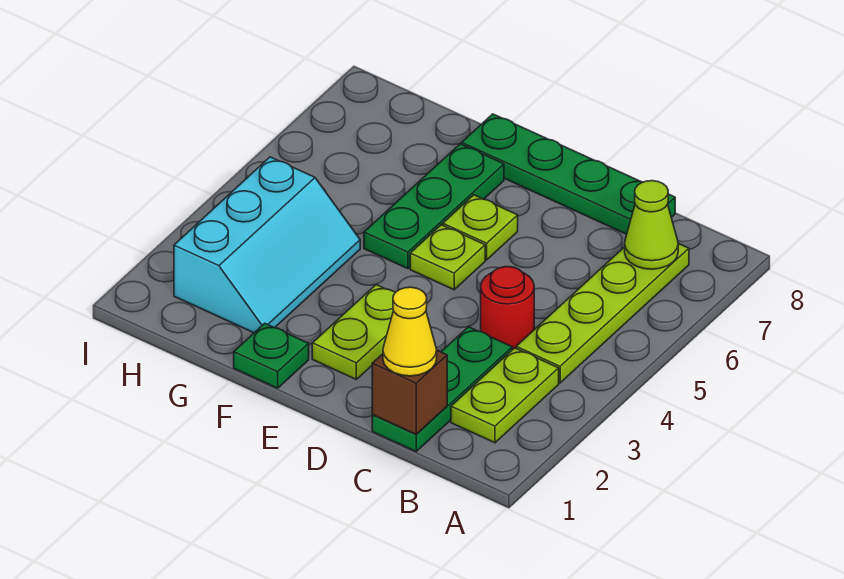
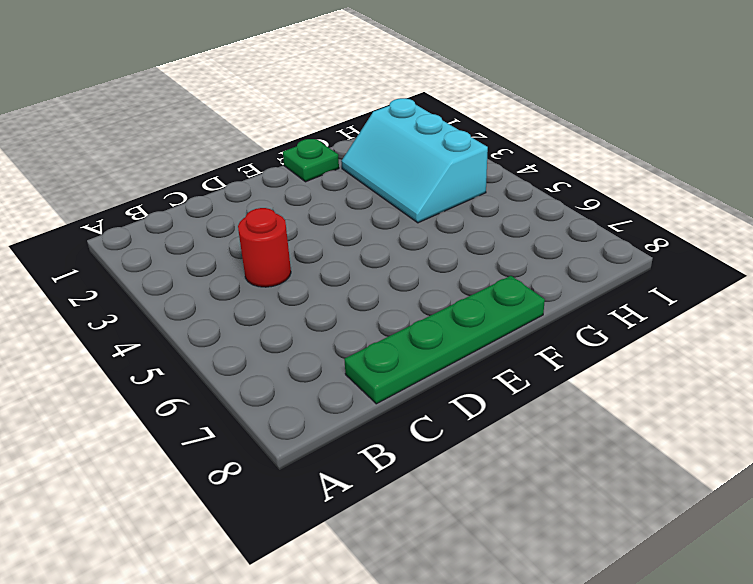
none -> lime 1x2 plate [451,348,559,443]
none -> lime 1x4 plate [516,243,689,383]
none -> green 1x3 plate [372,327,512,451]

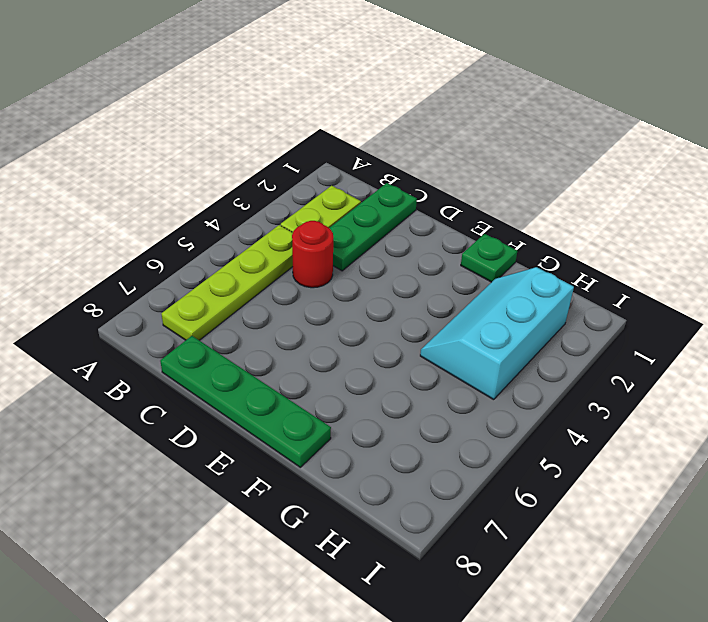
none -> lime 1x2 plate [312,285,395,379]
none -> lime 1x1 plate [410,225,485,290]
none -> lime 1x1 plate [443,195,518,260]

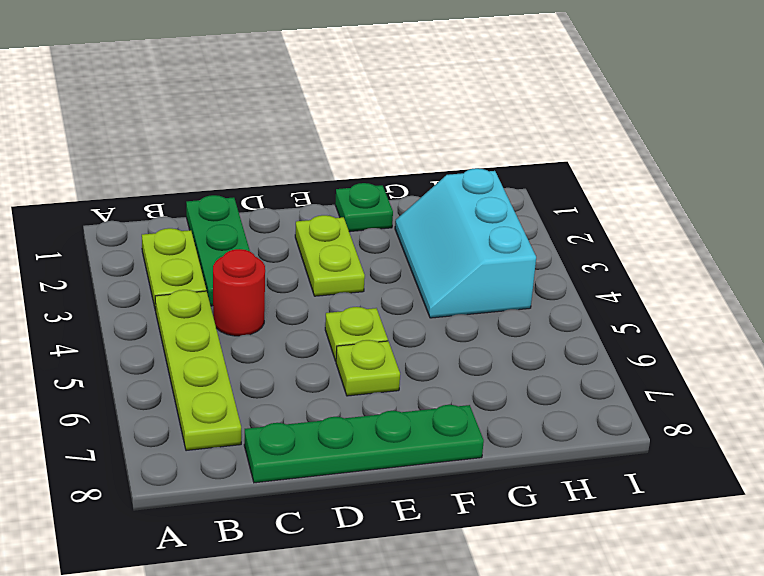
none -> green 1x3 plate [364,144,504,269]
none -> lime 1x1 cone [625,181,678,269]
none -> brown 1x1 brick [372,350,447,434]

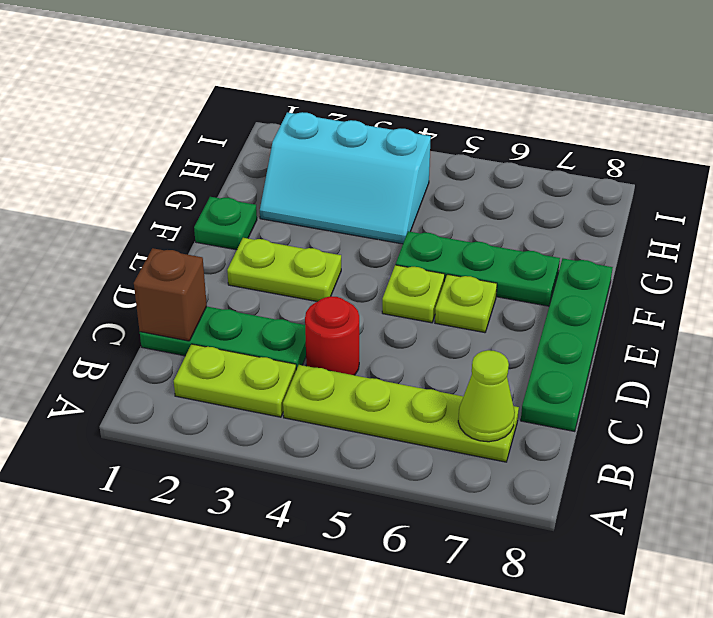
none -> yellow 1x1 cone [383,287,437,376]

